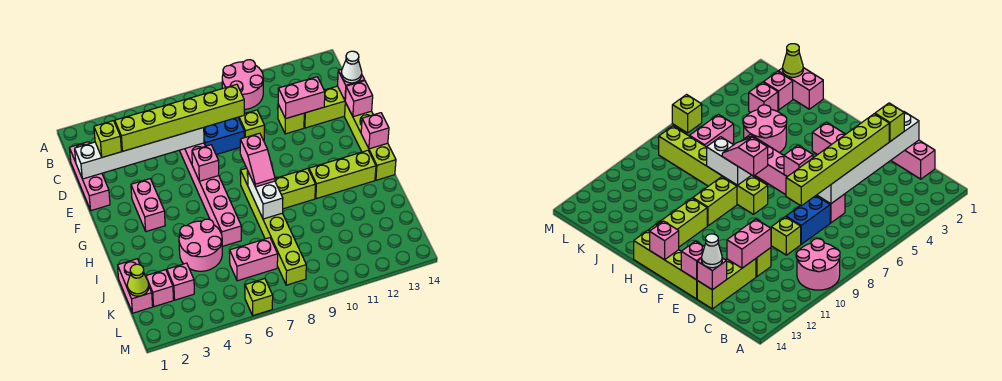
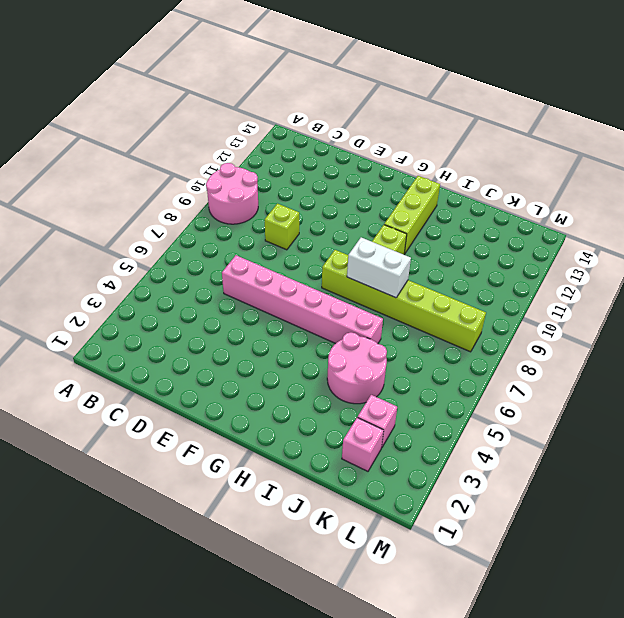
none -> pink 1x3 brick [69,142,110,211]
none -> blue 1x2 brick [204,117,244,155]
none -> lime 1x1 brick [278,105,304,134]
none -> lime 1x3 brick [304,86,346,128]

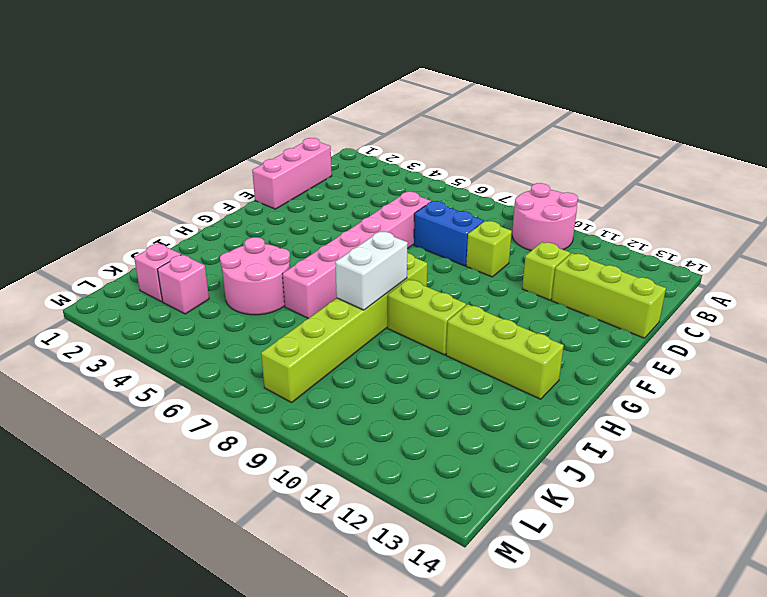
none -> lime 1x4 brick [345,103,396,180]
none -> pink 1x2 brick [131,179,165,232]
none -> pink 1x2 brick [118,259,153,313]
none -> pink 1x2 brick [230,238,278,281]

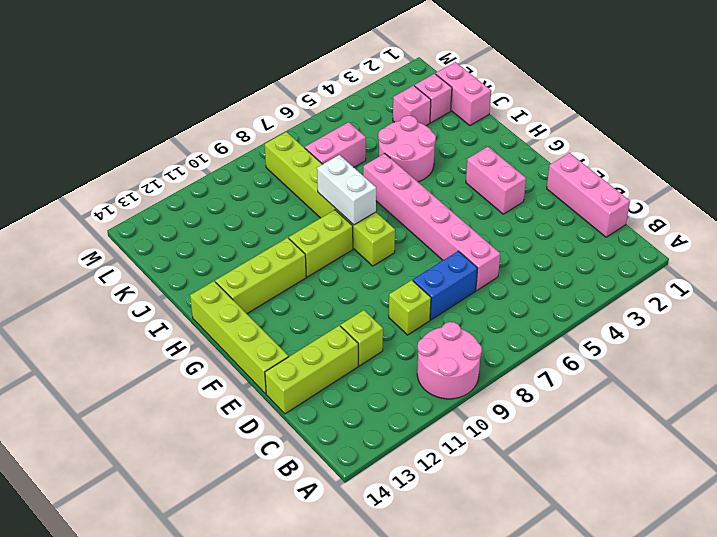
none -> lime 1x1 brick [245,279,273,316]
none -> white 1x6 brick [75,128,204,179]
none -> pink 1x2 brick [278,77,325,119]
none -> pink 1x1 brick [338,69,365,100]

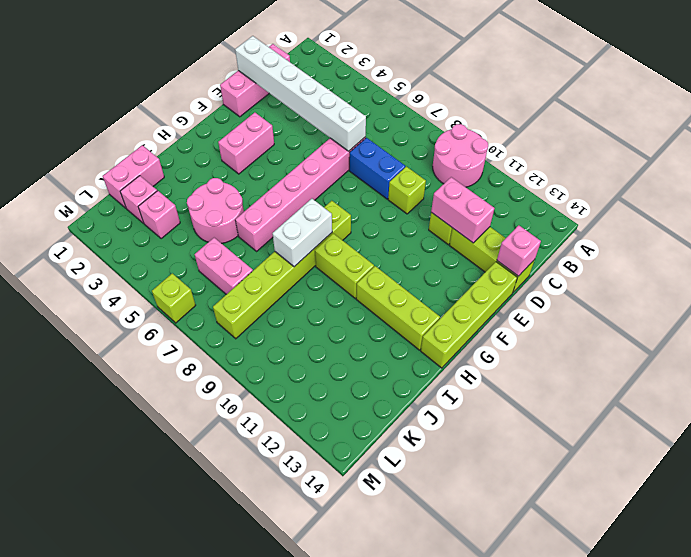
none -> pink 1x1 brick [345,81,373,117]
none -> pink 1x1 brick [192,145,219,181]
none -> pink 1x1 brick [361,113,389,149]
none -> lime 1x1 cone [127,264,149,296]

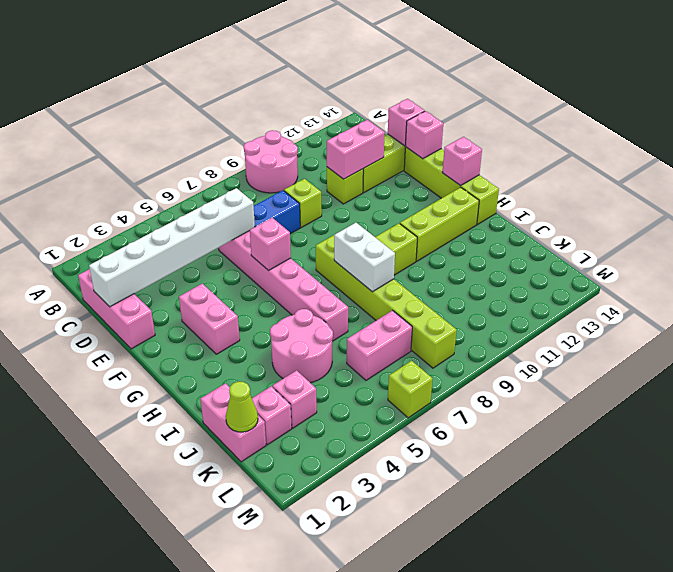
none -> lime 1x1 brick [94,121,121,157]
none -> lime 1x6 brick [115,84,244,151]
none -> white 1x1 cone [341,51,362,83]
none -> pink 1x2 slope [240,133,275,187]

